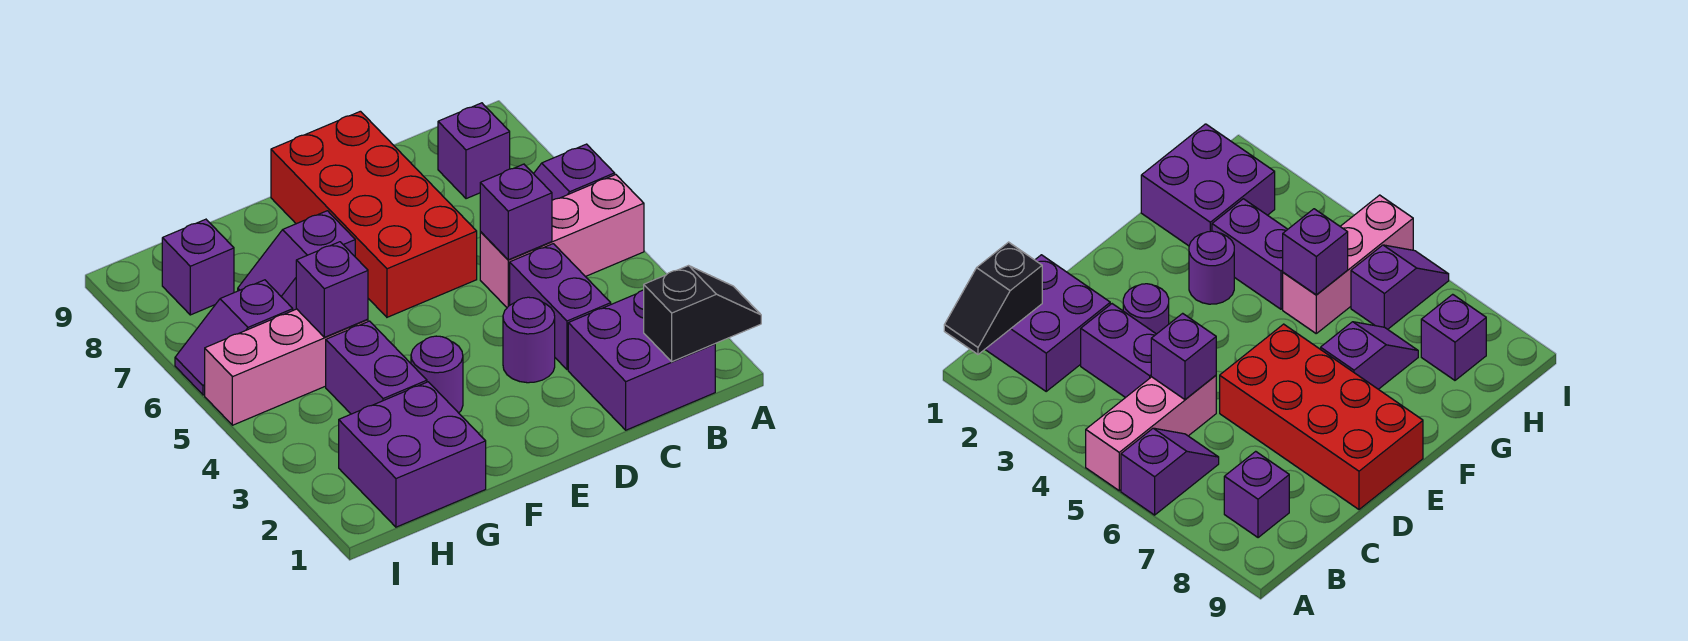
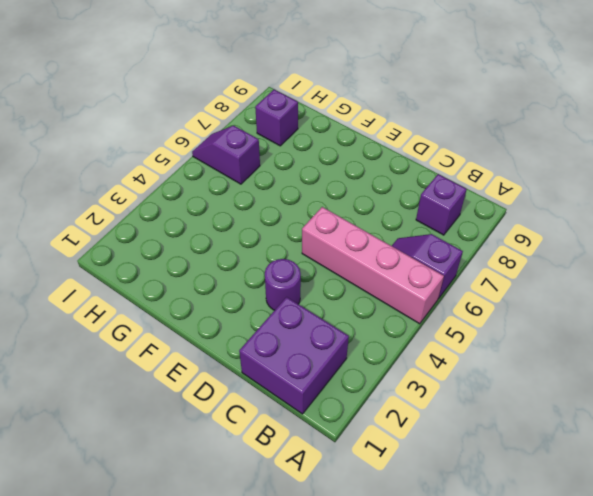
pink 1x4 brick [302,207,444,324] -> pink 1x3 brick [480,175,644,307]
none -> purple 1x2 brick [510,244,611,370]
none -> red 2x4 brick [271,111,477,317]
none -> purple 1x1 round brick [411,336,463,413]

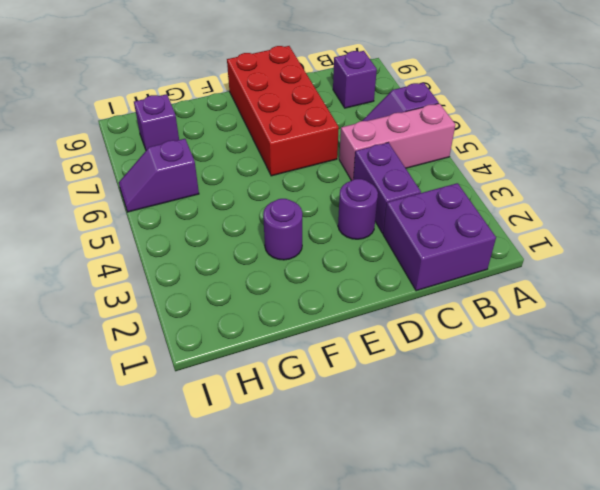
none -> purple 1x2 slope [238,211,355,310]
none -> purple 2x2 brick [339,382,486,527]
none -> purple 1x2 brick [326,321,427,414]

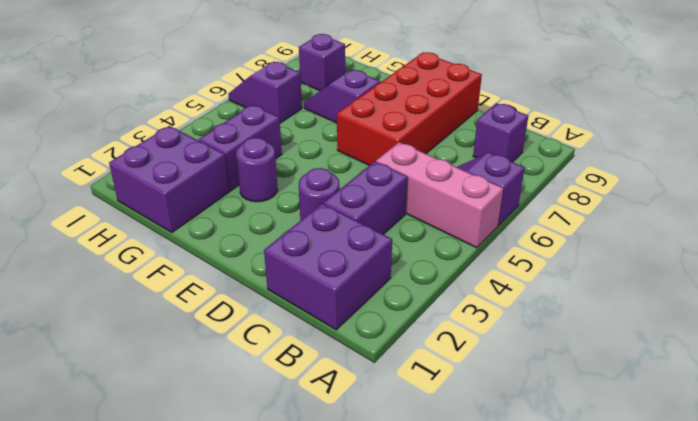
none -> pink 1x3 brick [205,309,368,425]
none -> black 1x2 slope [644,266,761,362]
none -> purple 1x1 brick [480,164,552,260]

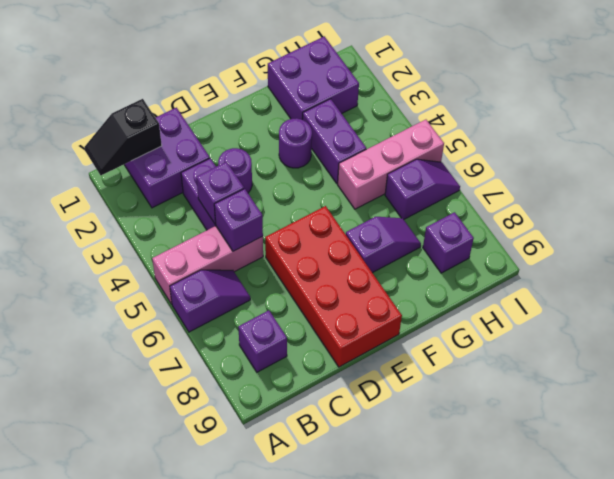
purple 1x1 brick [196,162,244,224] -> purple 1x1 brick moved to [296,242,368,337]

